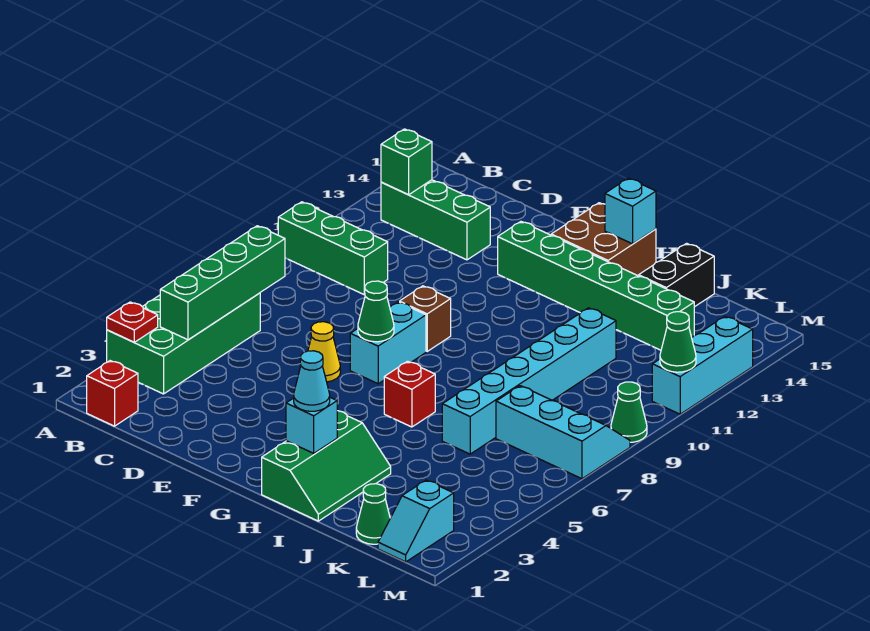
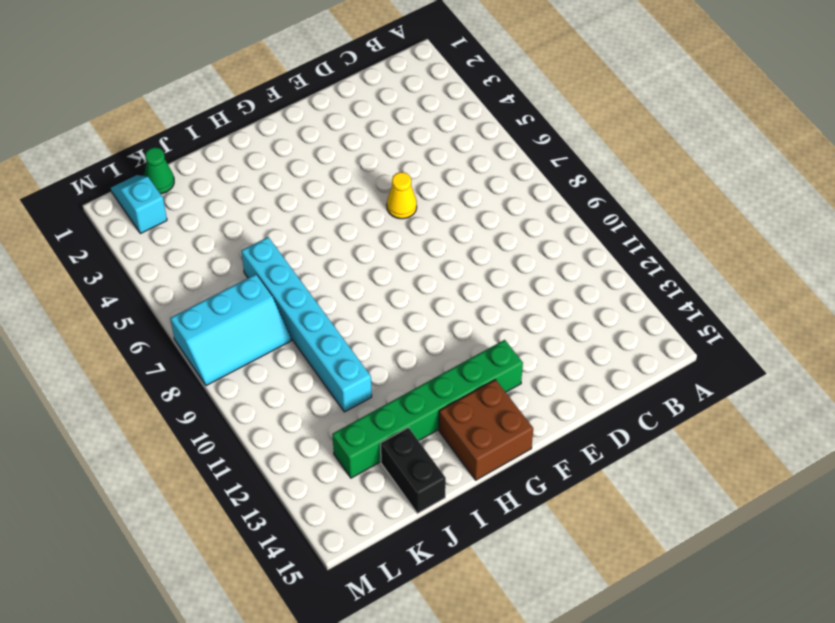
none -> green 2x4 brick [107,293,260,394]
none -> green 1x3 brick [278,202,388,295]
none -> red 1x1 brick [87,361,138,426]

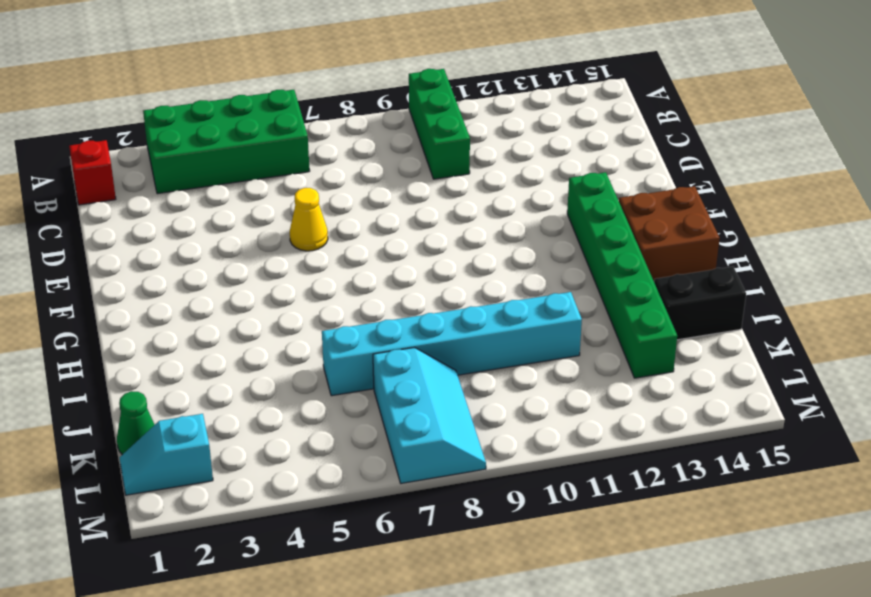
none -> green 1x3 brick [381,180,490,260]
none -> cyan 1x2 brick [350,302,426,384]
none -> brown 1x1 brick [400,286,451,351]

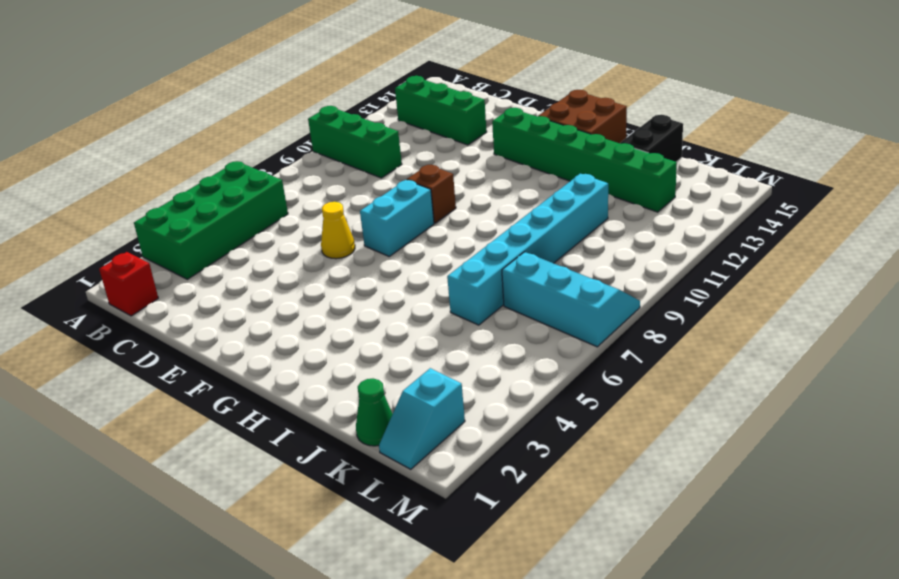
none -> green 2x3 slope [262,411,391,521]
none -> red 1x1 brick [384,361,435,427]
none -> green 1x1 cone [611,382,647,442]

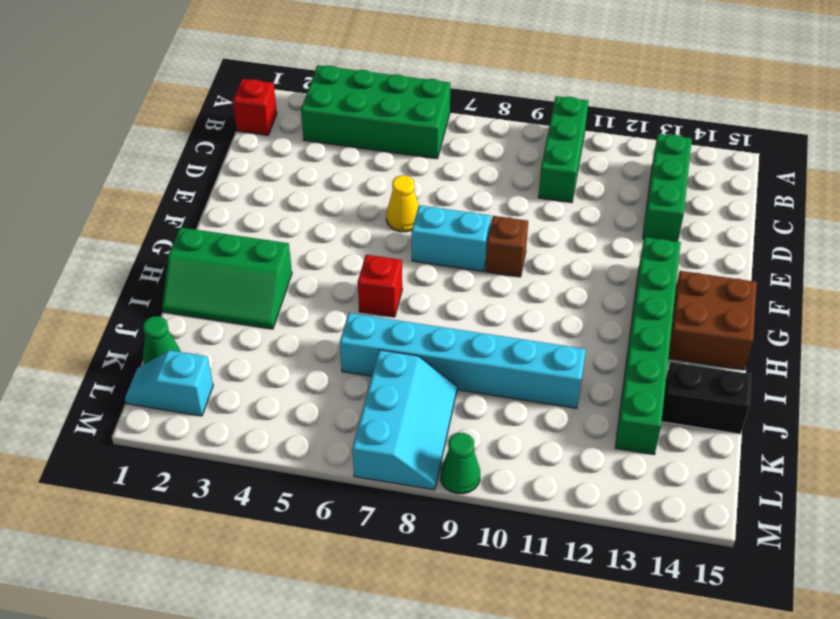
none -> cyan 1x3 brick [652,316,753,414]
none -> red 1x1 plate [107,302,158,342]
none -> green 1x4 brick [160,226,285,340]

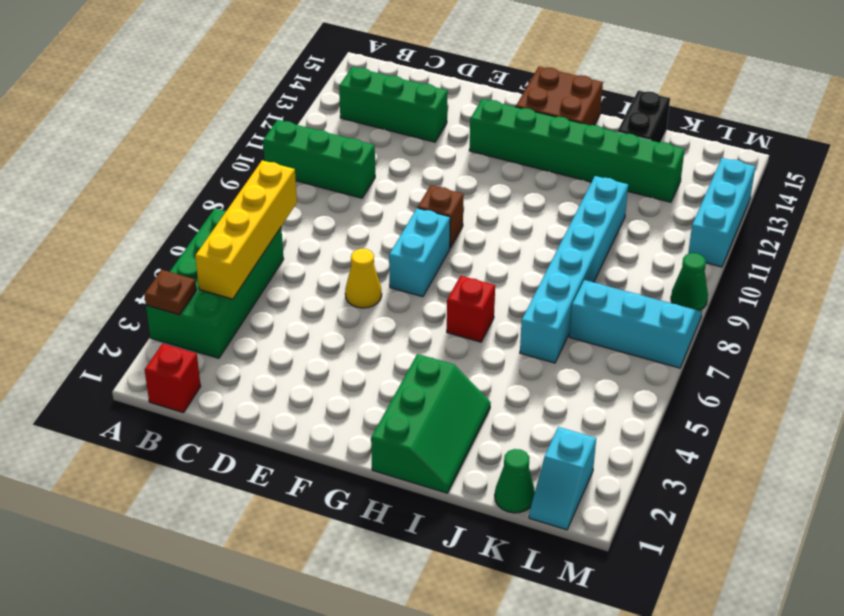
brown 1x1 plate [144,270,196,315] -> red 1x1 plate [107,302,158,342]
yellow 1x4 brick [195,160,297,299] -> green 1x4 brick [160,226,285,340]
none -> green 1x1 brick [381,129,432,195]
none -> green 1x1 cone [358,281,394,342]
none -> cyan 1x1 brick [286,397,337,453]

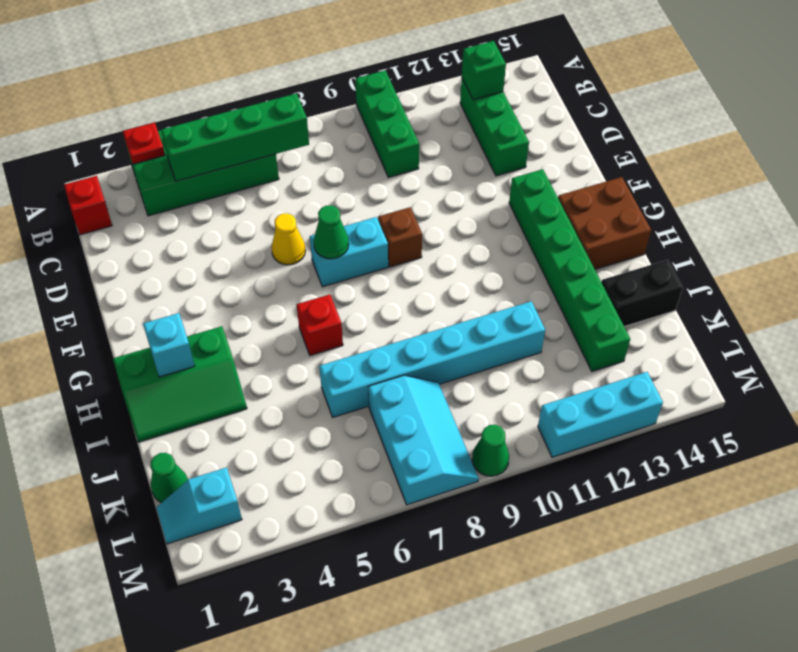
none -> cyan 1x1 brick [605,178,656,244]
none -> green 1x1 cone [660,312,696,372]
none -> cyan 1x1 cone [294,351,330,411]

